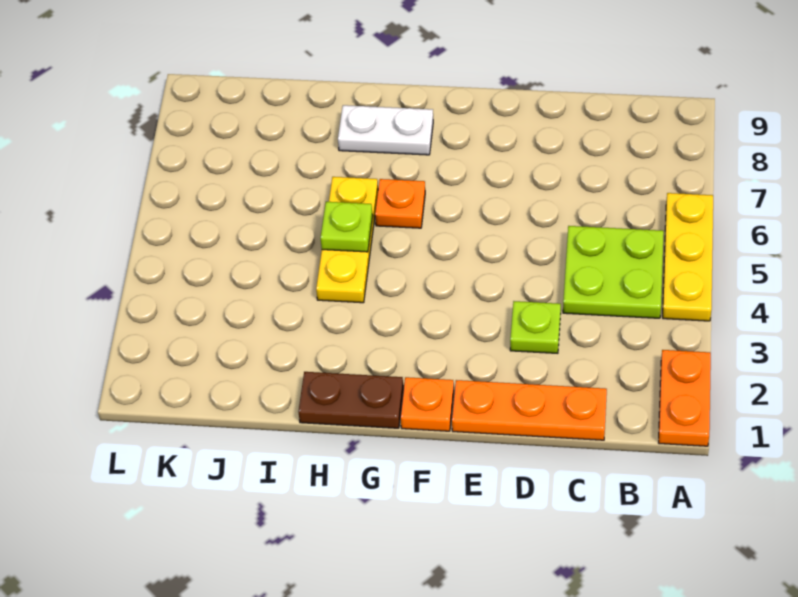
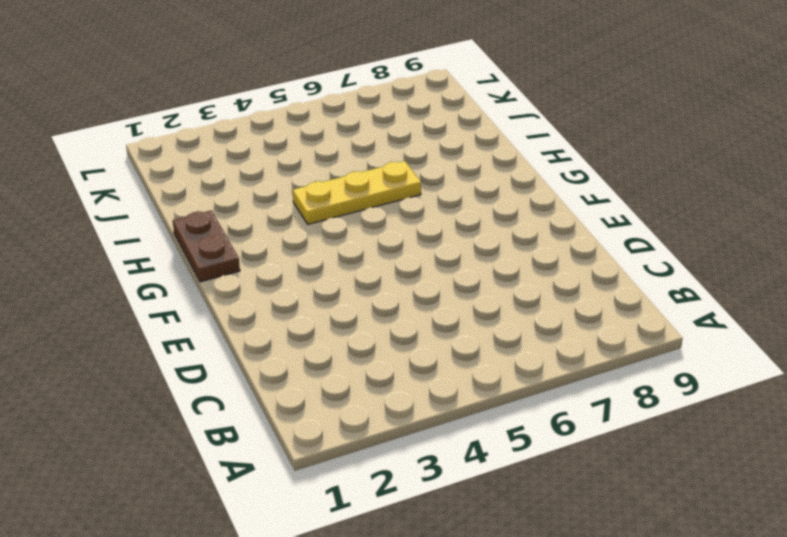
none -> orange 1x2 plate [659,350,711,446]
none -> yellow 1x3 plate [663,193,713,321]

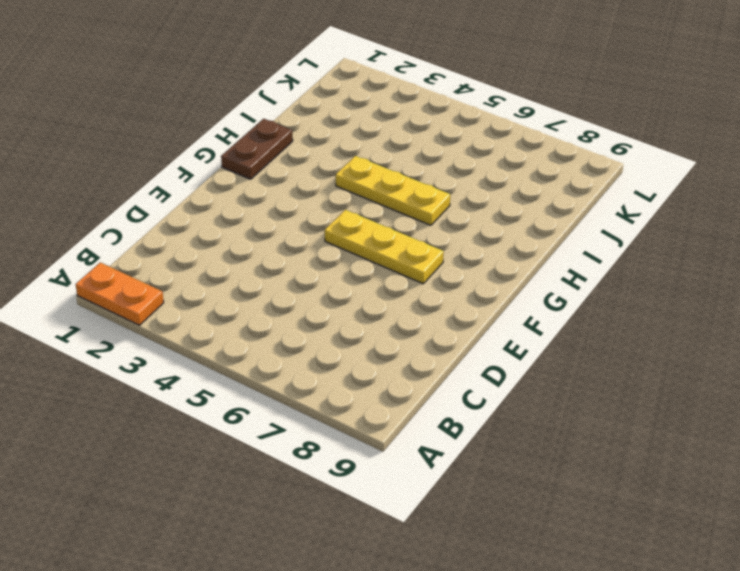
yellow 1x3 plate [325,210,444,284] -> yellow 1x3 plate moved to [663,193,713,321]
none -> lime 2x2 plate [563,226,664,318]
none -> orange 1x3 plate [452,380,607,440]

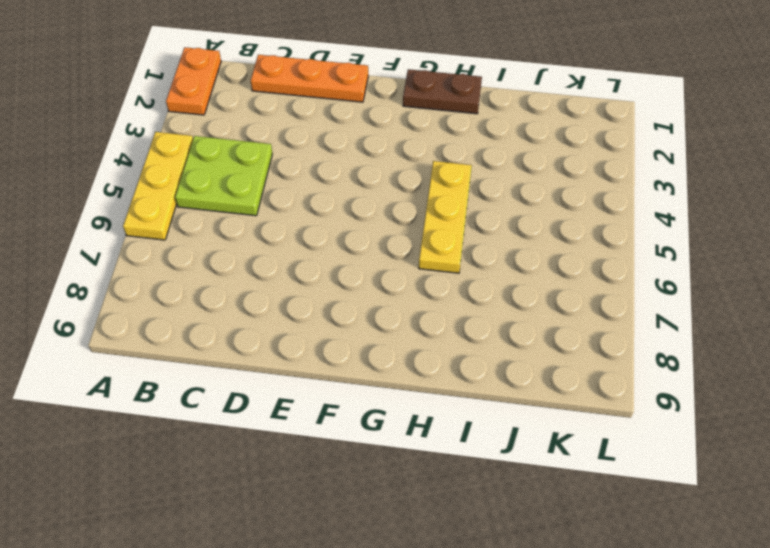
none -> lime 1x1 plate [510,301,561,353]
none -> orange 1x1 plate [401,377,454,431]

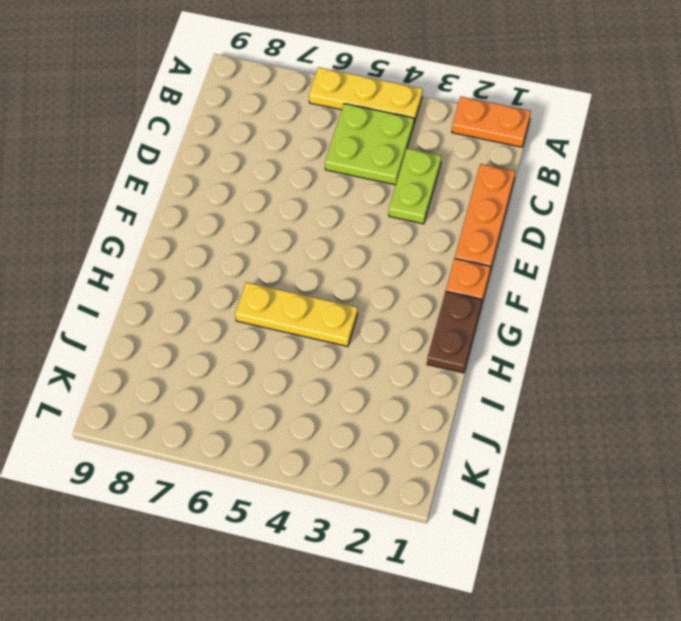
lime 1x2 plate [389,148,441,224] -> lime 1x1 plate [510,301,561,353]
none -> orange 1x1 plate [375,179,425,228]
none -> white 1x2 plate [338,105,433,155]

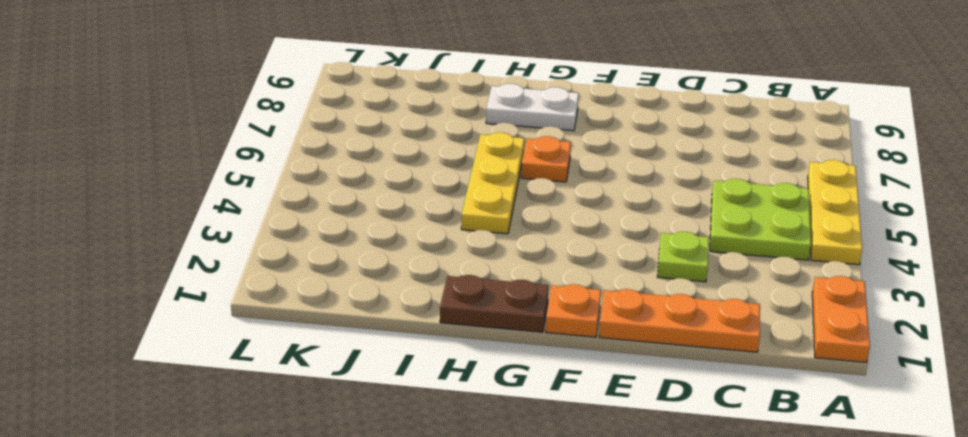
none -> lime 1x1 plate [321,202,373,252]

